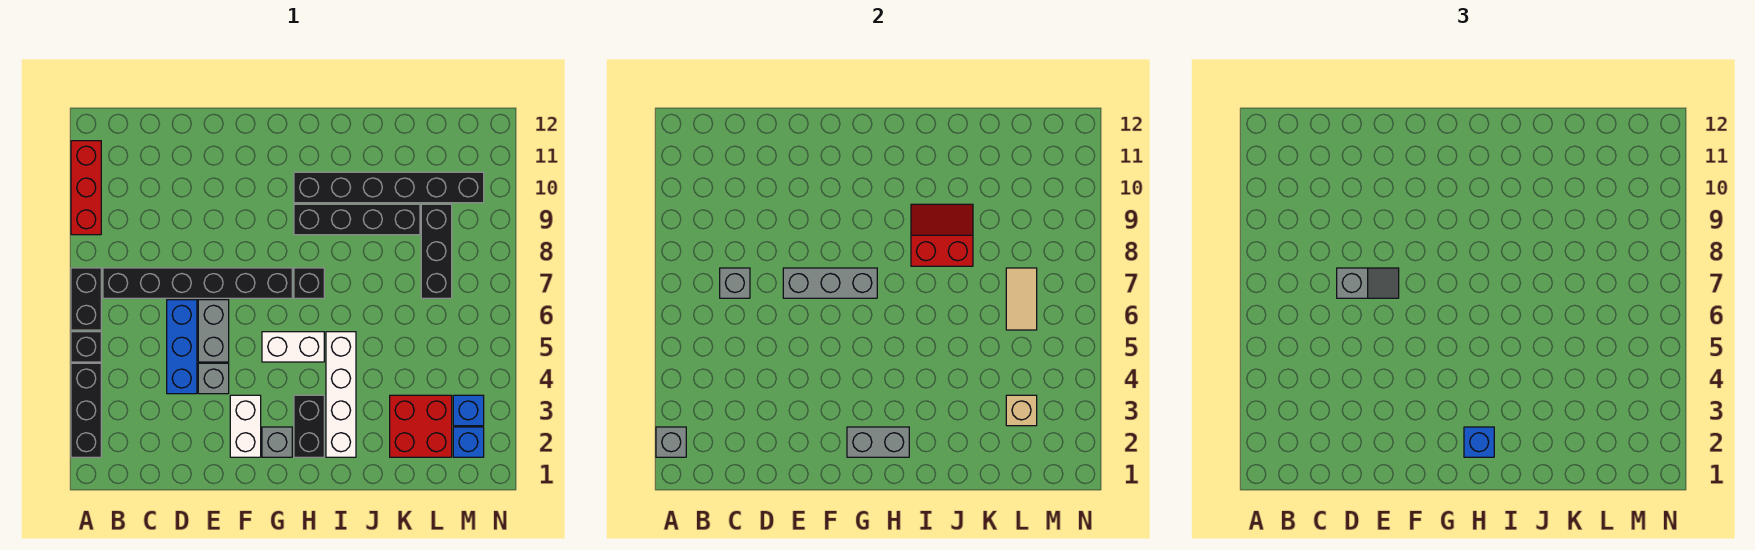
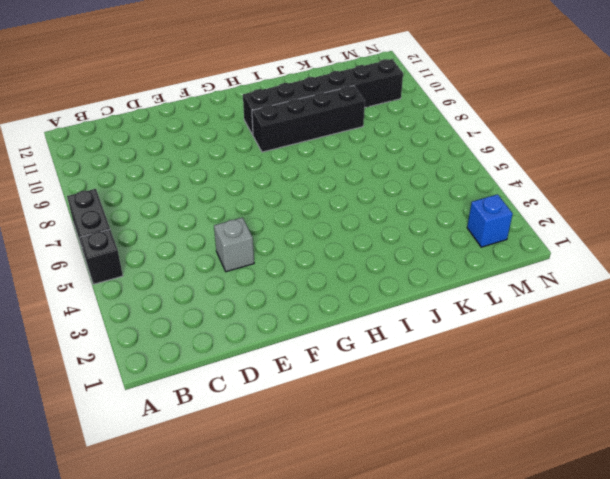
none -> black 1x3 brick [71,363,101,457]
none -> red 1x3 brick [71,141,101,235]
none -> black 1x6 brick [103,268,292,298]

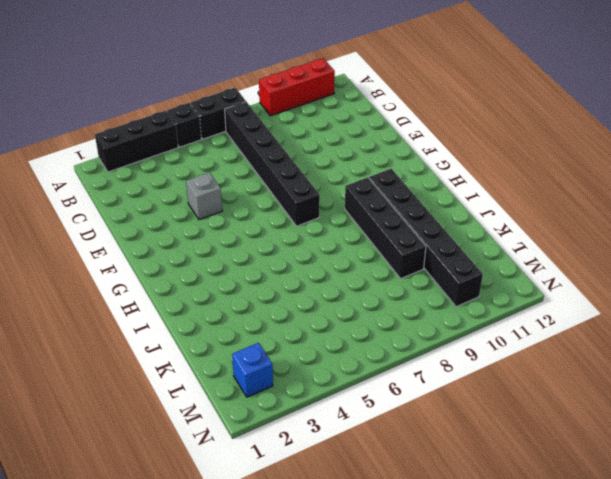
none -> blue 1x3 brick [167,300,197,394]
none -> grey 1x2 brick [198,300,229,362]
none -> white 1x2 brick [230,395,261,457]

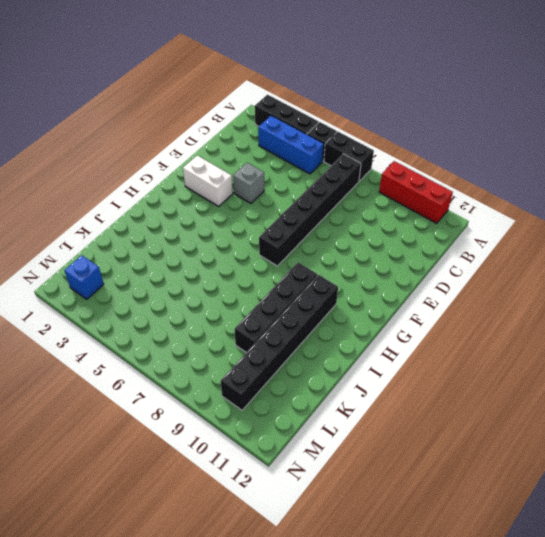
blue 1x3 brick [258,115,324,174] -> blue 1x3 brick moved to [167,300,197,394]
none -> grey 1x2 brick [198,300,229,362]
none -> grey 1x1 brick [262,427,292,457]
none -> white 1x2 brick [262,332,324,362]

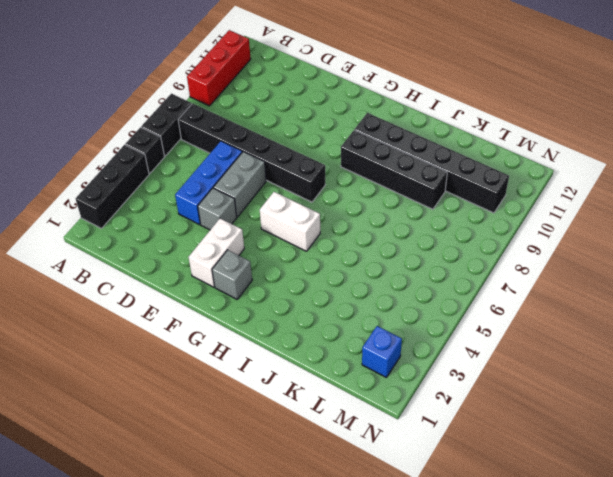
none -> black 1x2 brick [294,395,324,457]
none -> black 1x1 brick [294,268,324,298]
none -> white 1x4 brick [326,332,356,457]

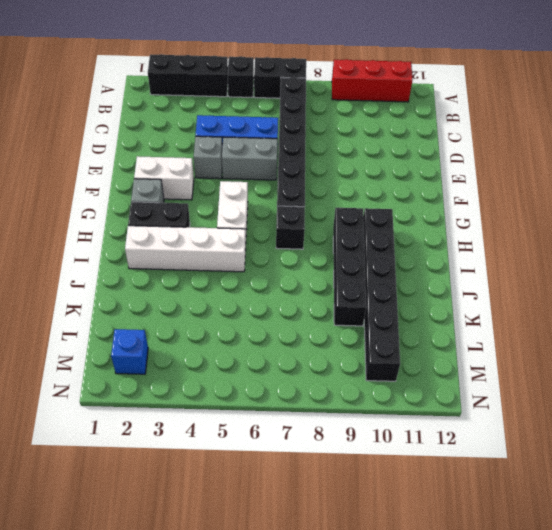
none -> red 2x2 brick [390,395,452,457]
none -> black 1x3 brick [421,204,452,298]
none -> blue 1x1 brick [453,395,484,426]

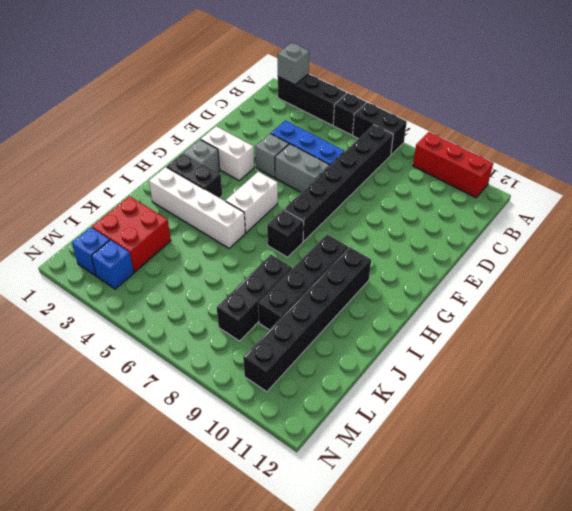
black 1x3 brick [217,255,292,341] -> black 1x3 brick turned to [421,204,452,298]
none -> grey 1x1 brick [720,268,750,298]
none -> grey 1x3 brick [783,268,877,298]
none -> grey 1x2 brick [847,427,909,457]

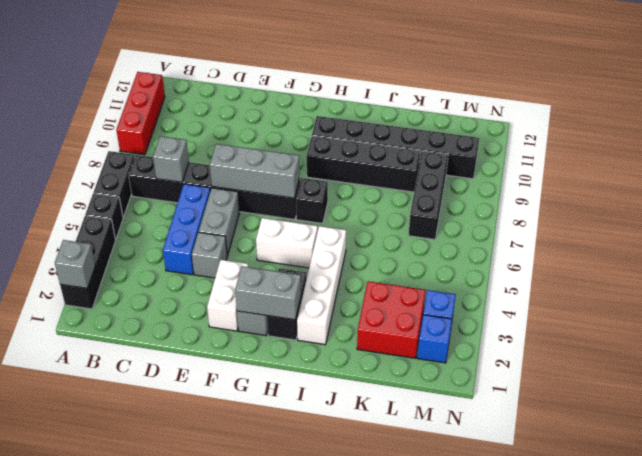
none -> red 2x2 slope [911,204,973,266]
none -> tan 1x1 brick [1006,395,1037,426]
none -> tan 1x2 tile [1006,268,1037,330]

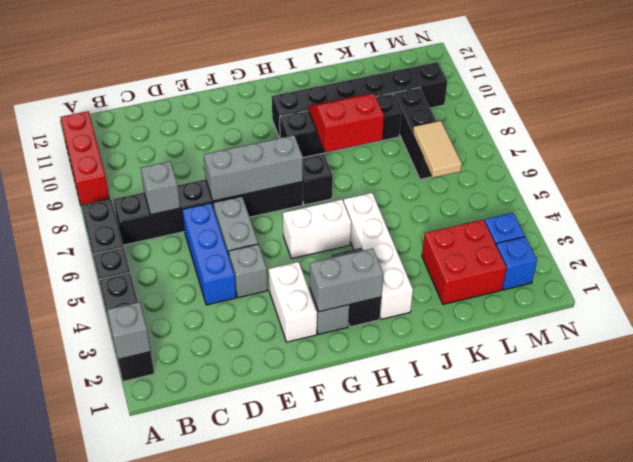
none -> tan 1x1 brick [1006,395,1037,426]
none -> grey 1x2 slope [1337,268,1399,298]
none -> blue 1x1 brick [1464,427,1494,457]

